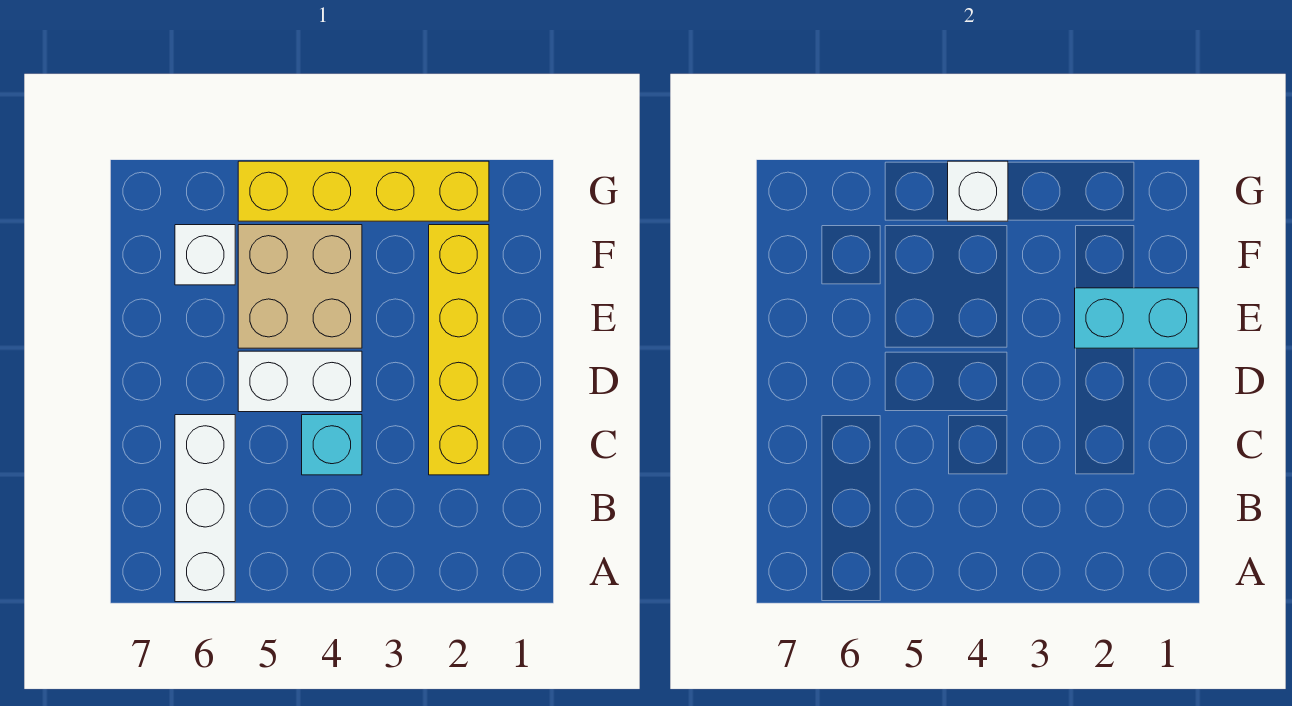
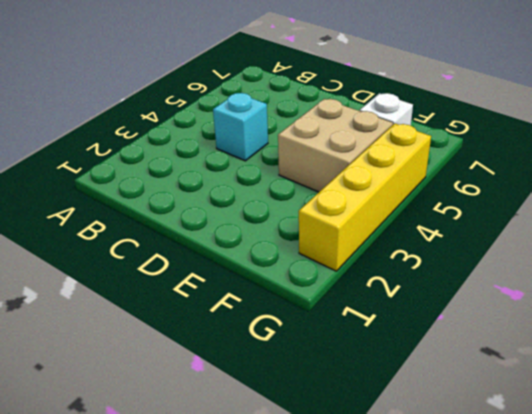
none -> white 1x3 brick [175,415,235,602]
none -> yellow 1x4 brick [429,225,489,475]

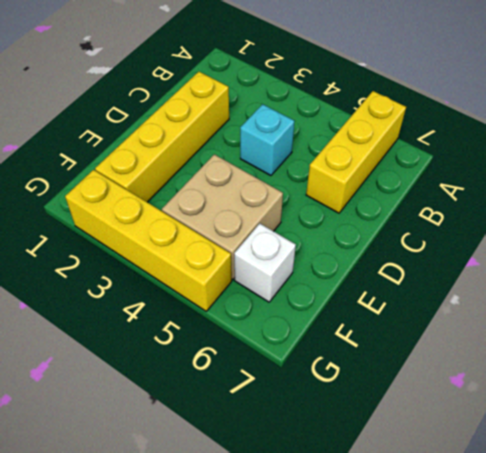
yellow 1x3 brick [306,91,406,213] -> white 1x3 brick [175,415,235,602]
none -> white 1x2 brick [238,351,362,412]
none -> cyan 1x2 brick [1075,288,1198,348]

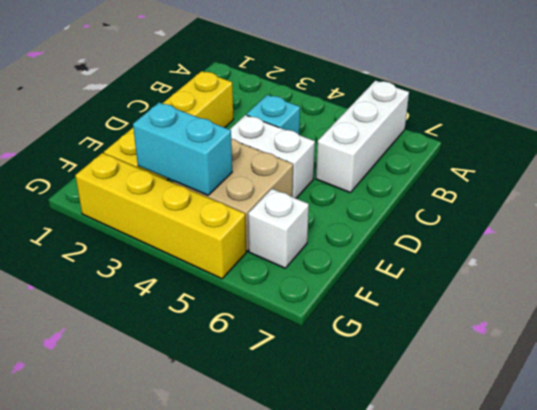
cyan 1x2 brick [133,103,232,195] -> cyan 1x2 brick moved to [1075,288,1198,348]
none -> white 1x1 brick [948,161,1008,221]

